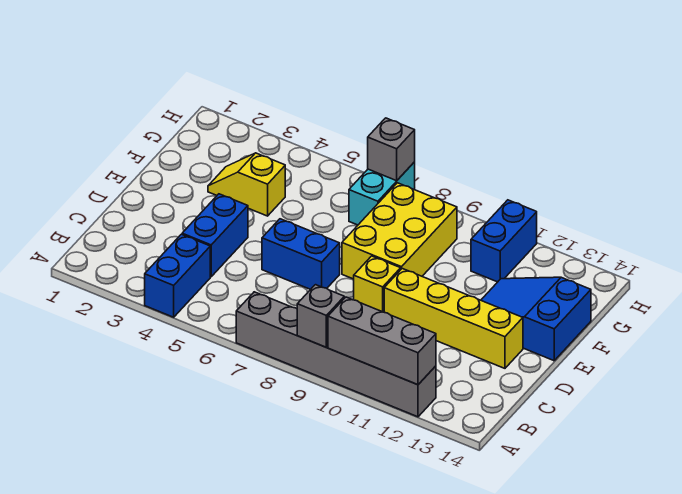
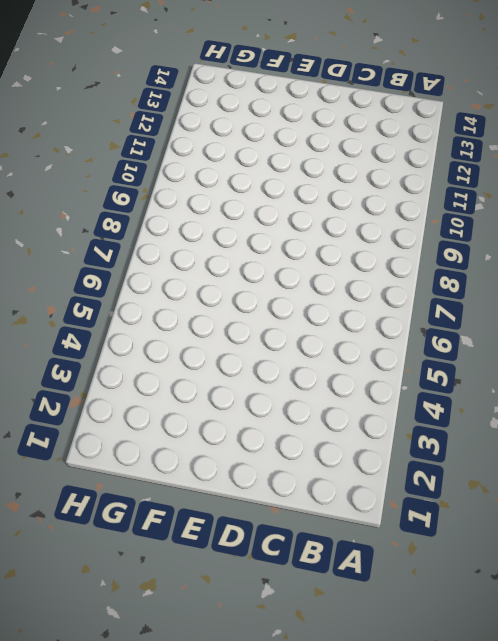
none -> blue 1x2 brick [145,234,210,317]
none -> grey 1x6 brick [236,292,436,417]
none -> blue 1x2 brick [182,194,248,277]

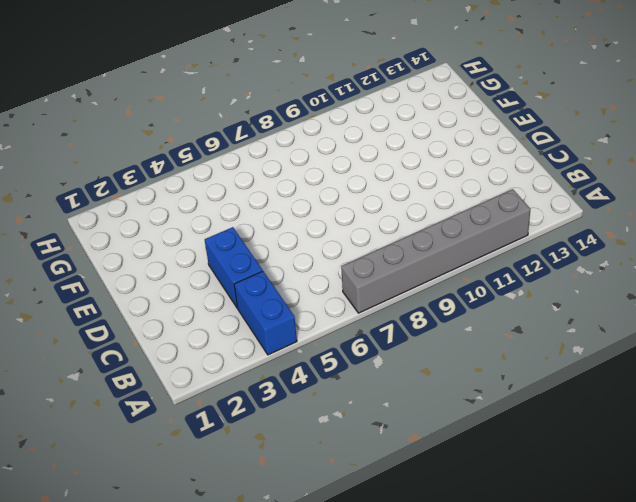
none -> blue 1x2 brick [262,219,340,289]
none -> yellow 1x1 brick [354,256,401,312]
none -> yellow 1x4 brick [384,269,523,368]

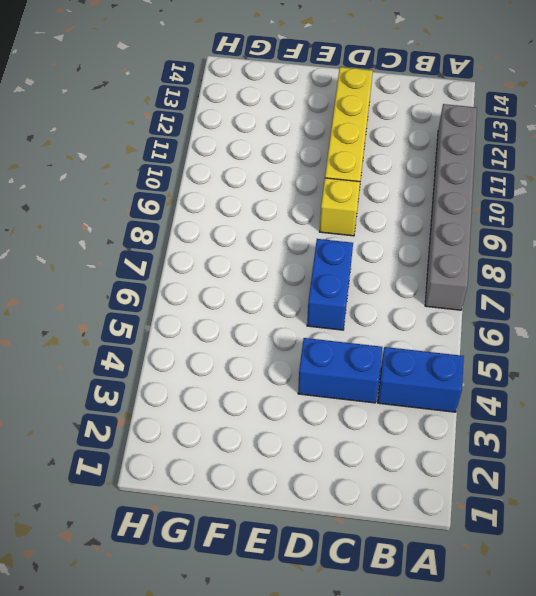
none -> yellow 2x3 brick [342,183,457,279]
none -> blue 2x3 slope [481,277,591,361]
none -> yellow 1x2 slope [208,153,285,216]

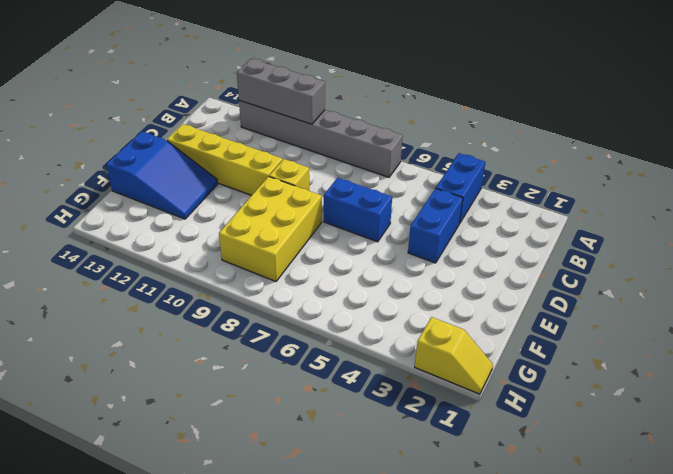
yellow 1x2 slope [415,317,493,394] -> yellow 1x2 slope moved to [208,153,285,216]
none -> cyan 1x2 brick [349,162,415,225]
none -> blue 1x2 brick [471,200,537,282]
none -> grey 1x1 brick [297,285,344,347]

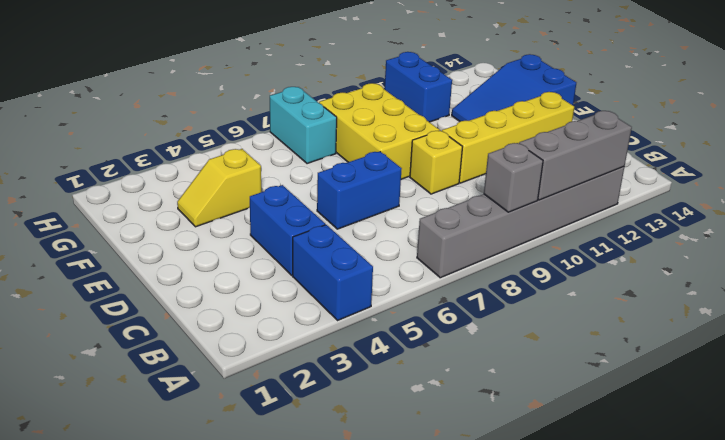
none -> grey 1x1 brick [368,118,415,181]

